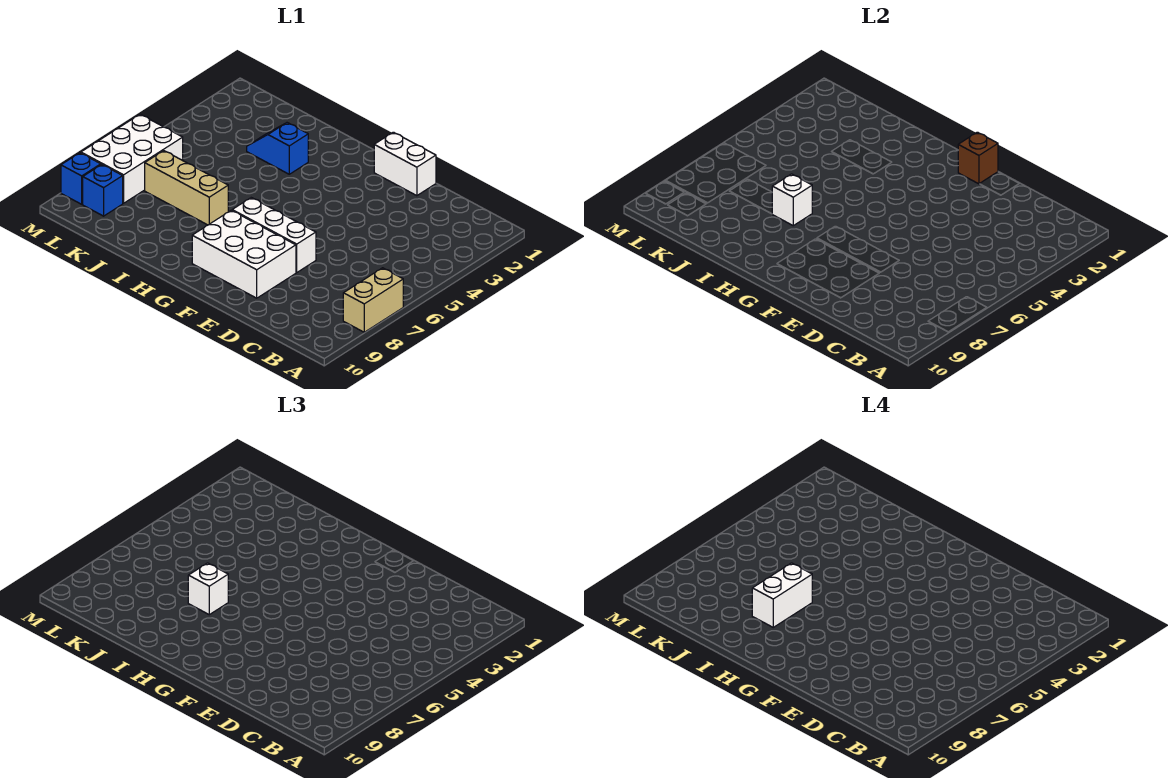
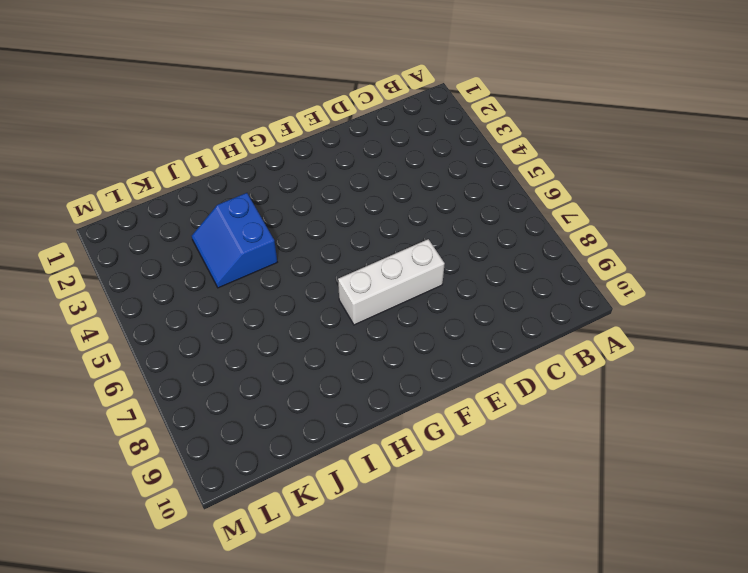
blue 2x2 slope [192,193,277,288] -> blue 1x2 slope [247,123,308,174]
none -> tan 1x2 brick [343,268,403,332]
none -> white 1x2 brick [374,132,436,196]
none -> white 2x3 brick [192,210,296,298]

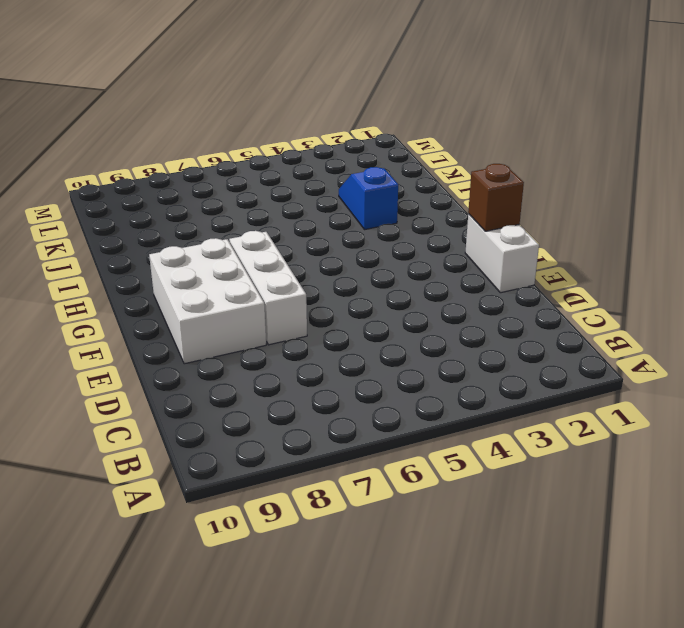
none -> tan 1x2 brick [343,268,403,332]
none -> tan 1x3 brick [145,151,228,225]
none -> white 2x3 brick [81,114,183,203]

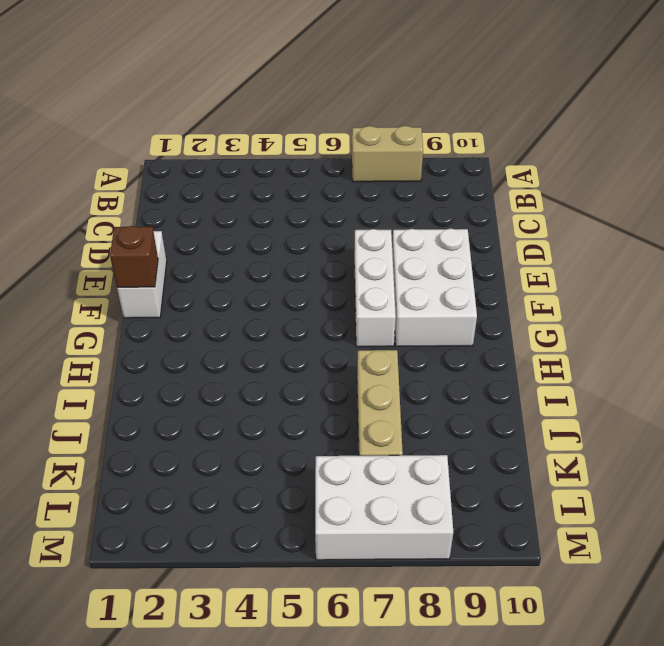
none -> blue 1x2 slope [247,123,308,174]
none -> blue 1x1 brick [83,165,123,216]
none -> blue 1x1 brick [61,153,101,204]

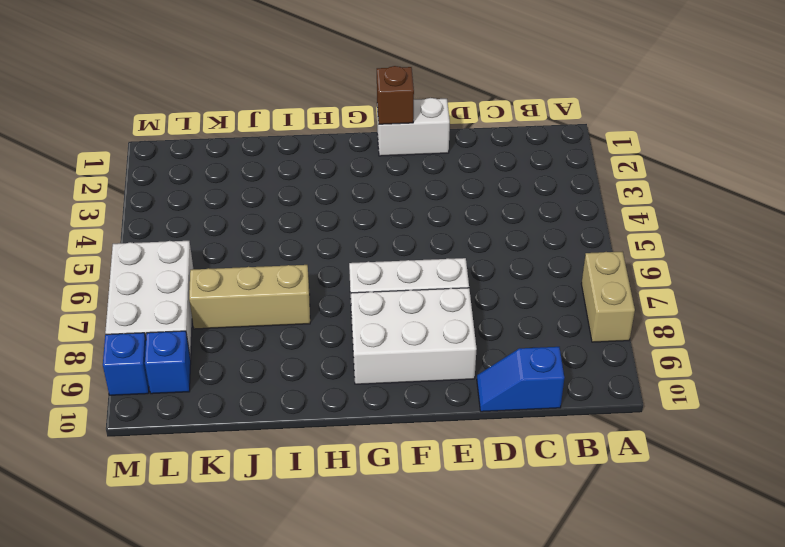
blue 1x2 slope [477,347,564,412] -> blue 1x2 slope moved to [247,123,308,174]
none -> white 1x1 brick [772,174,812,226]
none -> white 1x1 brick [188,563,228,615]
none -> white 1x2 brick [752,563,812,627]

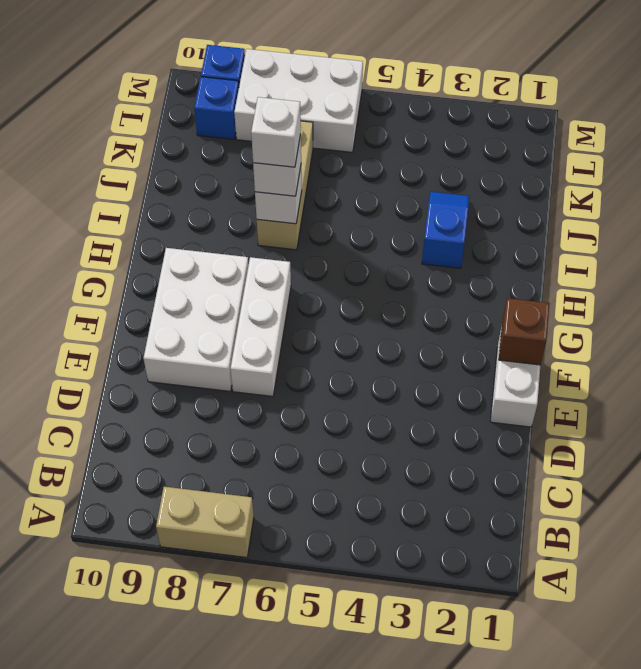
white 1x1 brick [251,97,301,167] -> white 1x2 brick [752,563,812,627]

